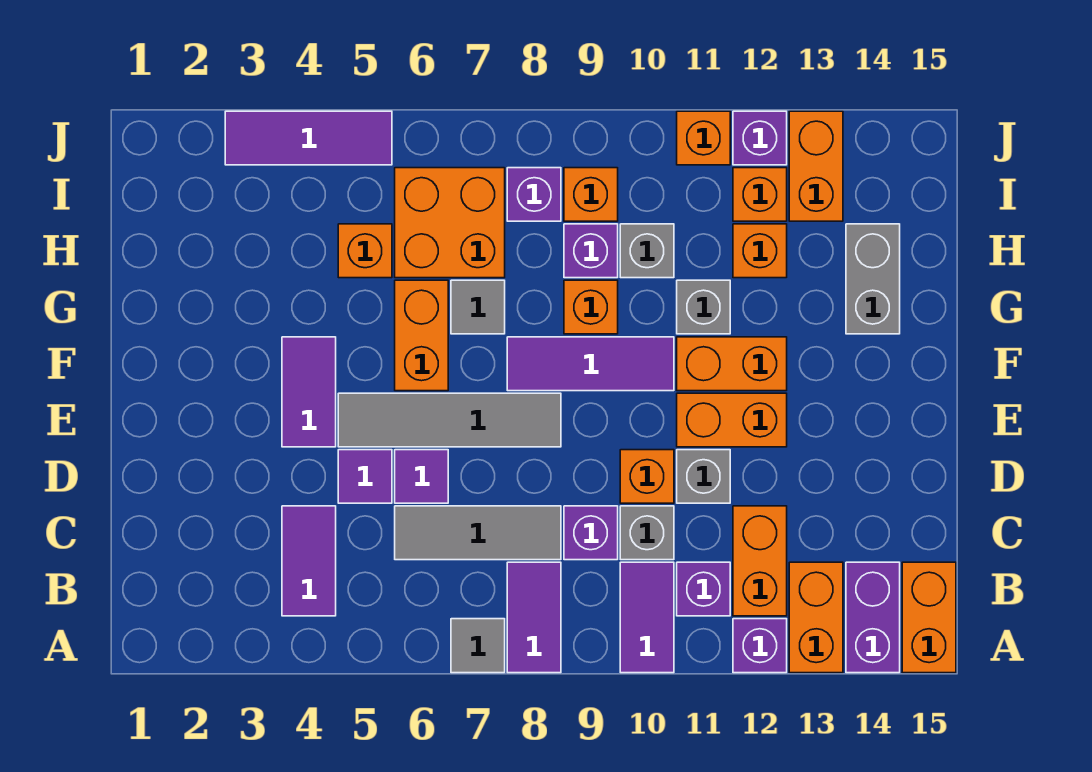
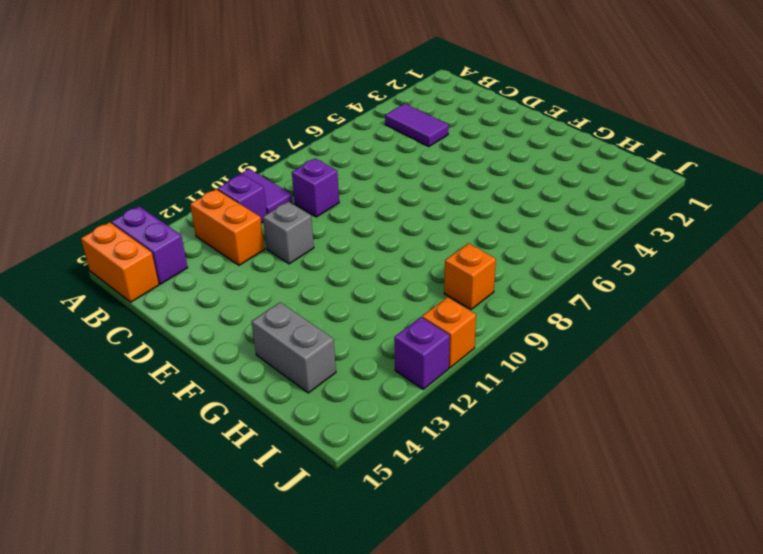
none -> grey 1x1 tile [451,619,505,673]
none -> purple 1x2 tile [507,562,561,673]
none -> purple 1x1 brick [733,619,787,673]
none -> orange 1x2 brick [789,562,843,673]

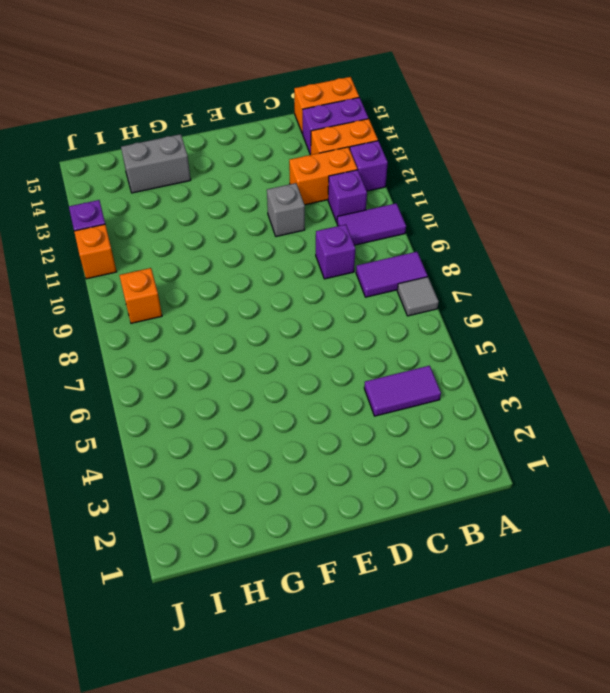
none -> grey 1x3 tile [395,506,561,560]
none -> grey 1x1 brick [620,506,674,560]
none -> purple 1x1 tile [338,450,392,503]
none -> purple 1x1 tile [395,450,448,503]

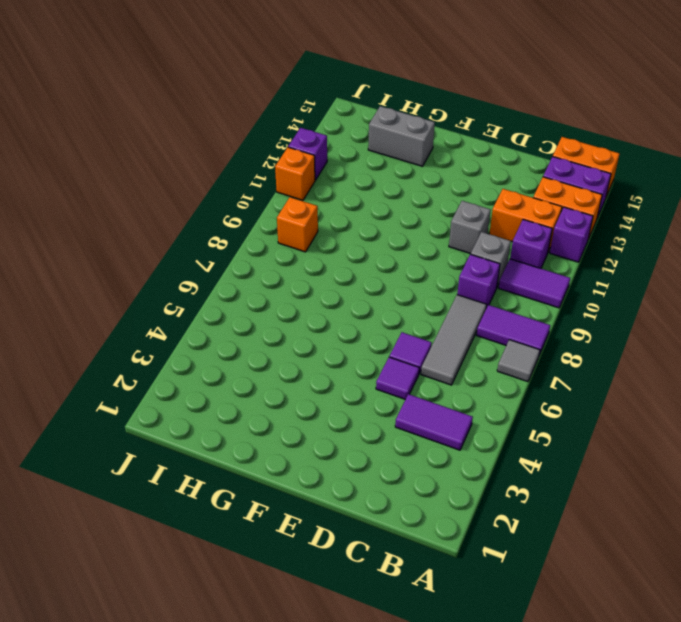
none -> orange 1x1 brick [620,450,674,503]
none -> purple 1x2 tile [282,337,336,447]
none -> grey 1x4 tile [338,393,561,447]
none -> orange 1x2 brick [677,393,787,447]

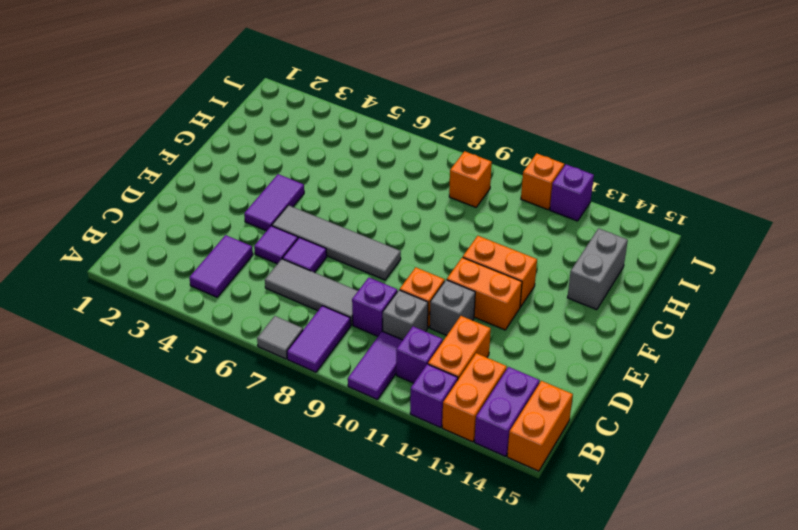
none -> orange 1x2 brick [395,280,448,391]
none -> purple 1x3 tile [507,337,674,391]
none -> grey 1x1 tile [451,280,505,334]
none -> orange 1x1 brick [564,280,618,334]

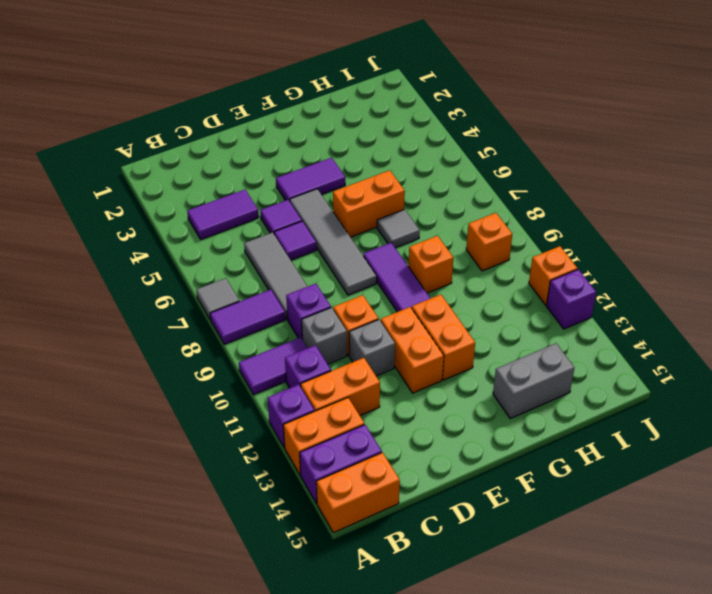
none -> grey 1x1 brick [677,280,730,334]
none -> orange 1x1 brick [338,224,392,278]
none -> orange 2x2 brick [395,168,505,278]
none -> purple 1x1 brick [564,224,618,278]

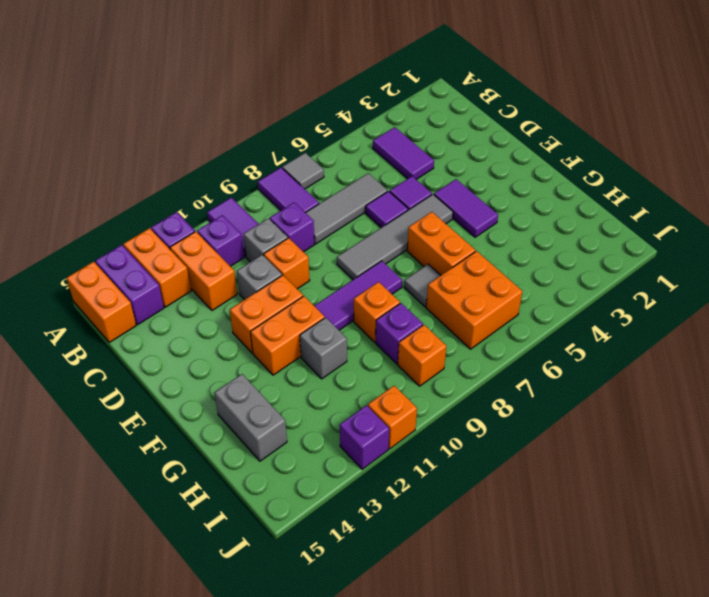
none -> orange 1x1 brick [338,224,392,278]
none -> grey 1x1 brick [620,224,674,278]
none -> orange 1x1 brick [733,224,787,278]
none -> purple 1x1 brick [507,168,561,221]

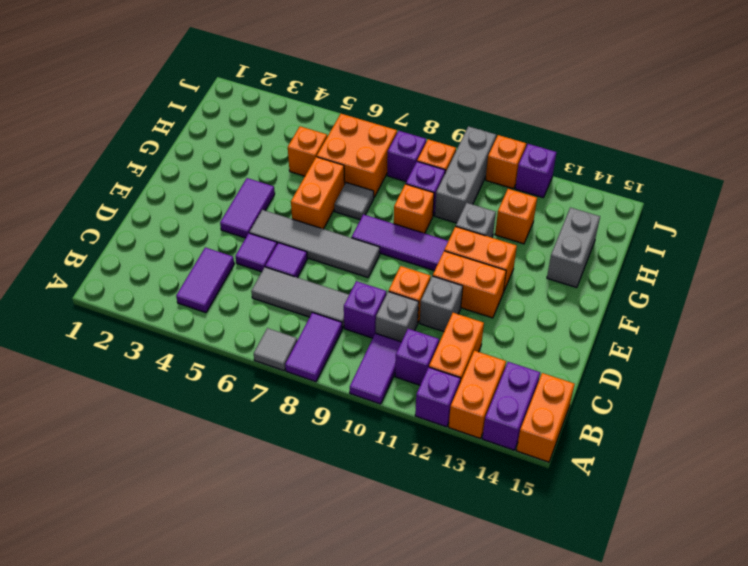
grey 1x3 brick [435,126,496,223] -> grey 1x1 brick [620,224,674,278]
none -> orange 1x1 brick [733,168,787,221]
none -> orange 1x2 brick [789,111,843,221]
none -> purple 1x3 tile [225,111,392,165]

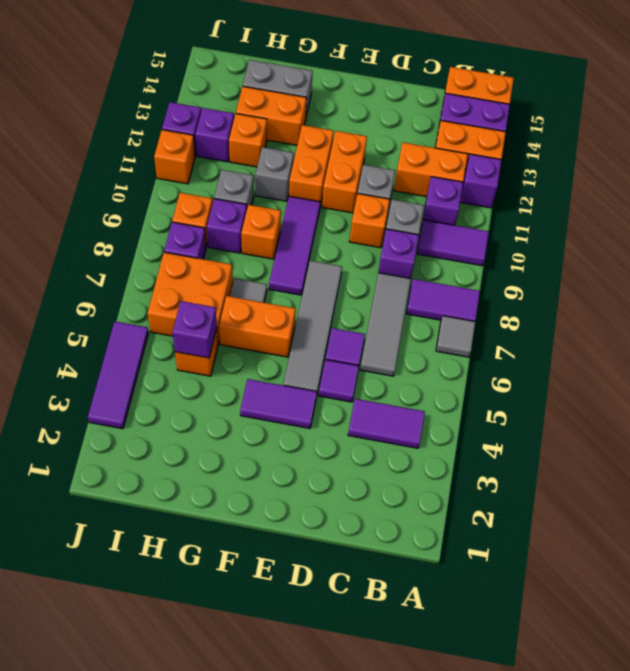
orange 1x2 brick [236,86,307,145] -> orange 1x2 brick moved to [789,111,843,221]
purple 1x1 brick [172,301,217,358] -> none
purple 1x1 brick [195,108,234,162] -> orange 1x1 brick [733,168,787,221]

